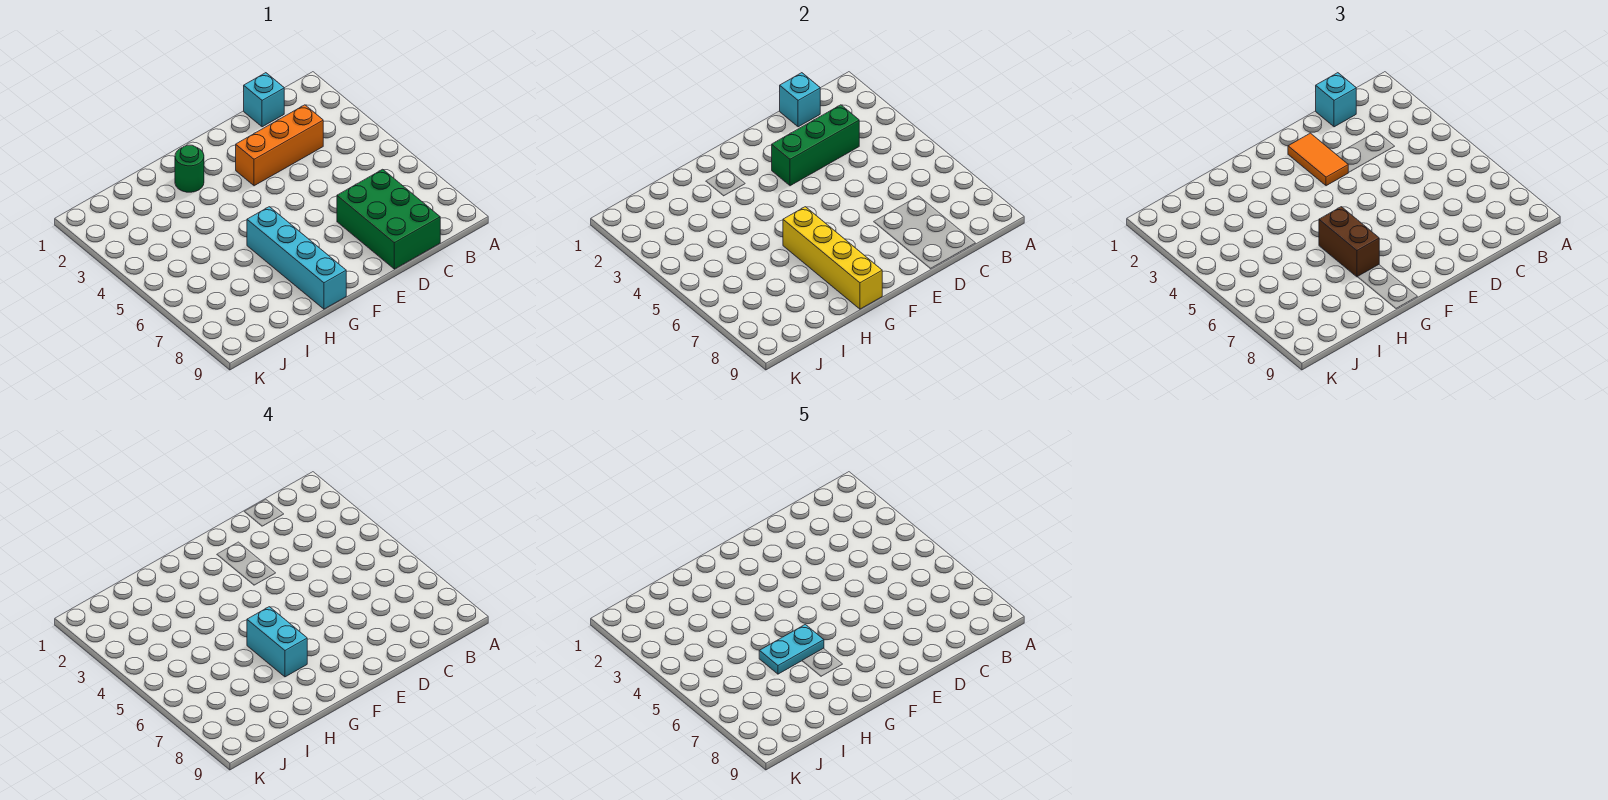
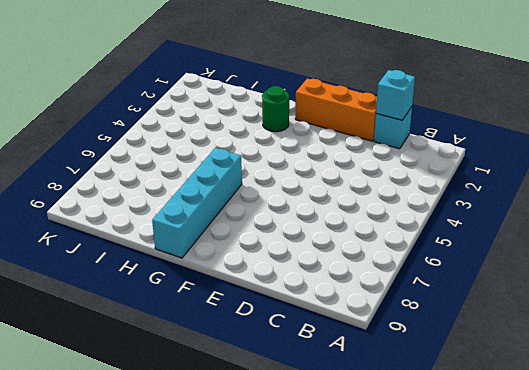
orange 1x3 brick [295,79,377,141] -> orange 1x3 brick moved to [236,105,323,186]
none -> green 2x3 brick [337,169,440,269]
none -> green 1x3 brick [772,105,859,186]
none -> yellow 1x4 brick [783,207,882,309]

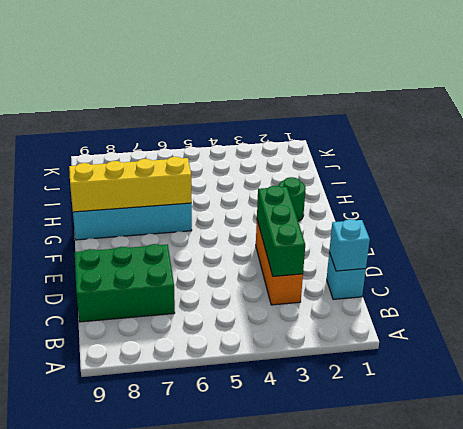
none -> cyan 1x1 brick [1316,73,1356,127]
none -> orange 1x2 tile [1288,133,1348,186]
none -> brown 1x2 brick [1319,207,1379,277]

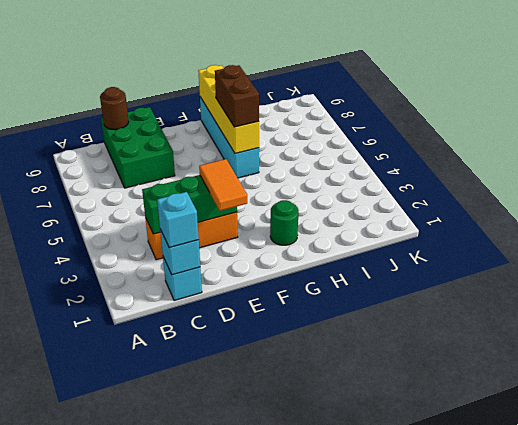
brown 1x1 round brick [100,87,129,130] -> none
none -> cyan 1x2 brick [247,607,307,677]
none -> cyan 1x2 plate [759,624,824,674]

